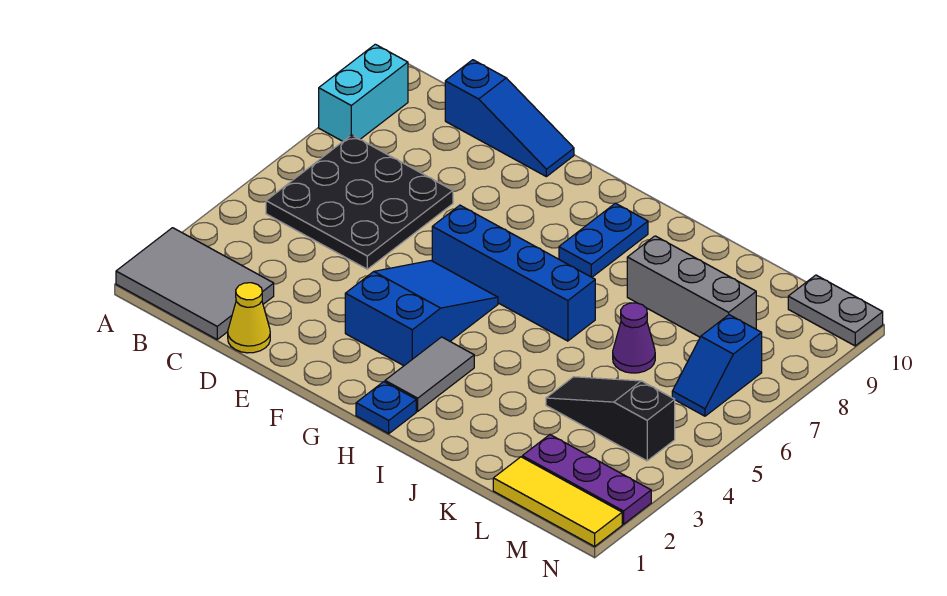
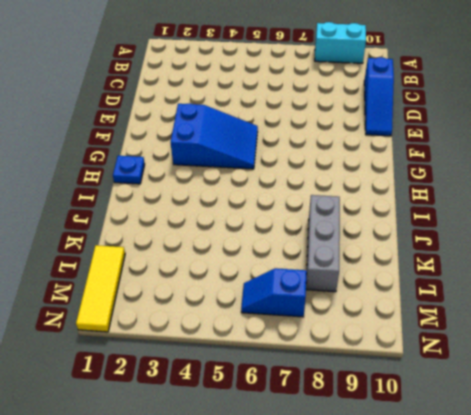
none -> grey 2x3 tile [116,228,274,339]
none -> black 3x3 plate [266,135,453,269]
none -> yellow 1x1 cone [228,283,270,353]

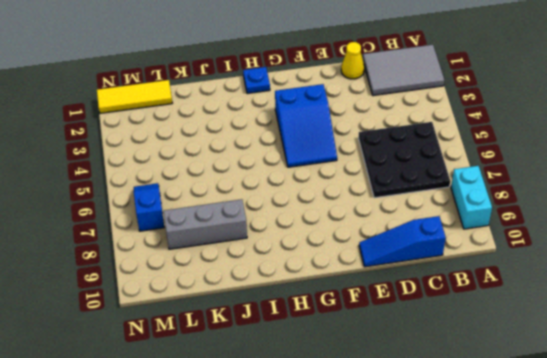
none -> blue 1x4 brick [432,205,595,341]
none -> grey 1x2 tile [385,337,474,411]
none -> blue 1x2 plate [559,203,648,277]

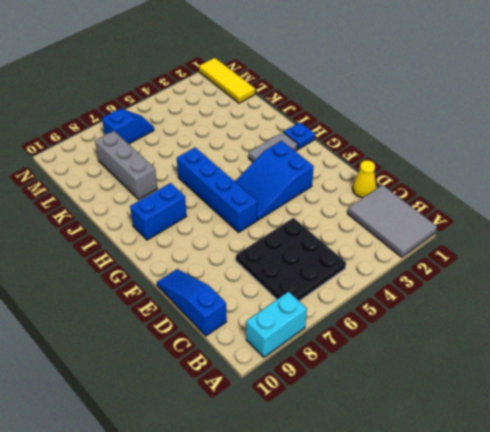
blue 1x2 brick [130,183,187,240] -> blue 1x2 plate [559,203,648,277]
none -> black 1x3 slope [546,377,675,461]
none -> purple 1x1 cone [613,303,655,373]
none -> purple 1x3 plate [522,435,651,524]

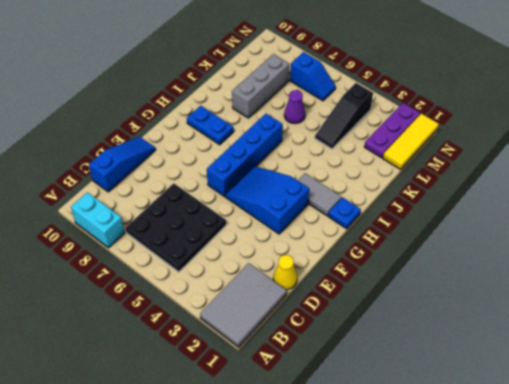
none -> grey 1x2 plate [788,275,883,346]

